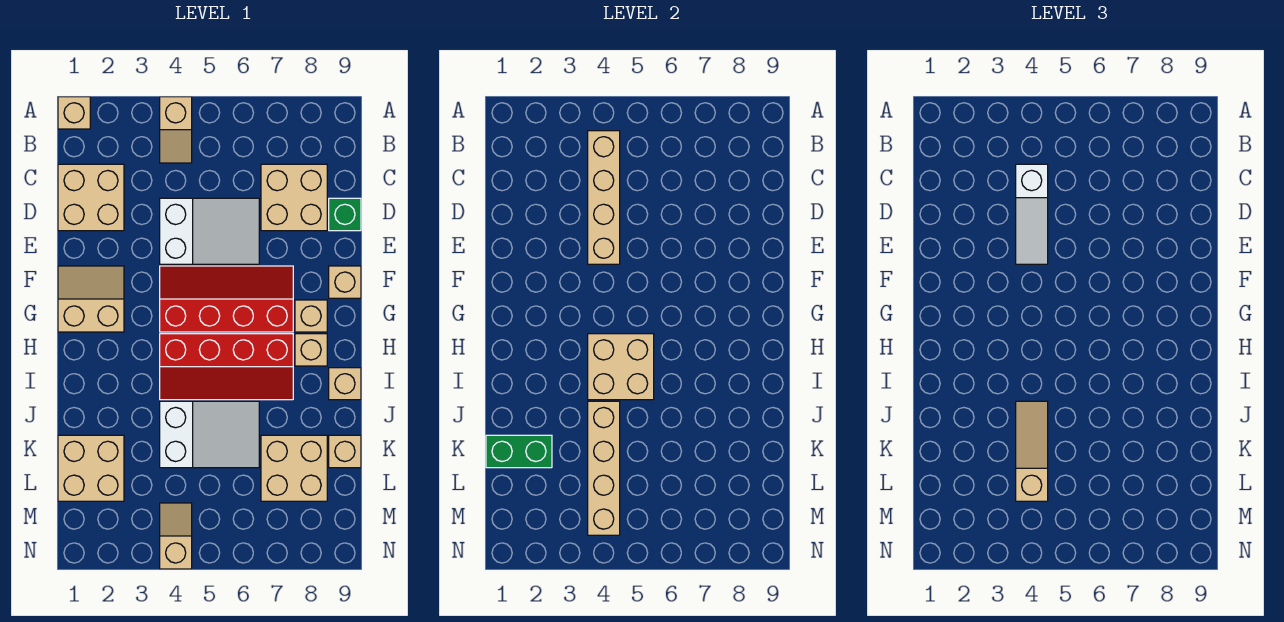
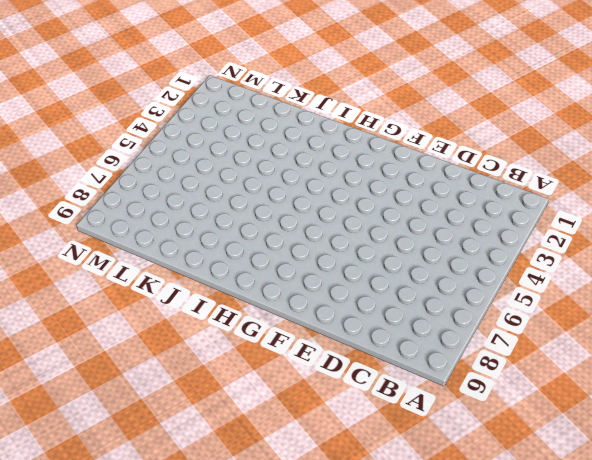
none -> tan 1x1 brick [58,97,90,129]
none -> tan 1x2 slope [160,97,192,163]
none -> tan 2x2 brick [58,164,124,231]

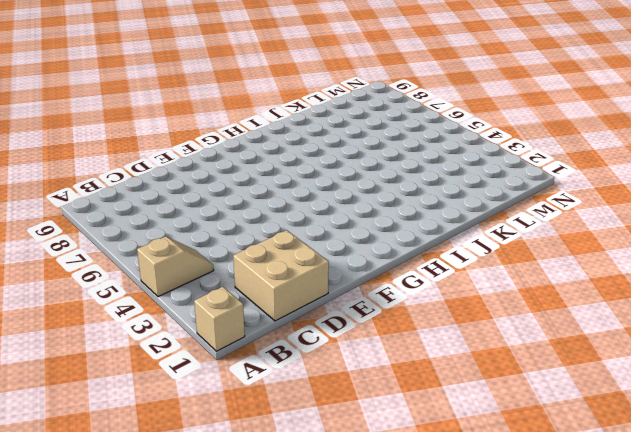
none -> tan 2x2 brick [261,164,327,231]
none -> white 2x3 slope [160,198,259,264]
none -> green 1x1 brick [329,198,361,231]

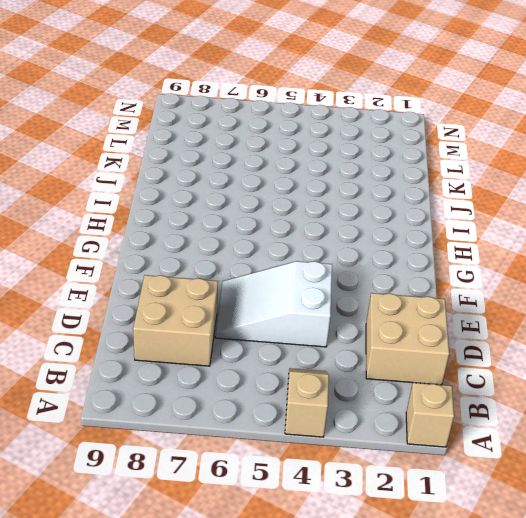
none -> green 1x1 brick [329,198,361,231]
none -> tan 2x2 slope [58,266,124,332]
none -> red 2x4 slope [160,266,293,332]

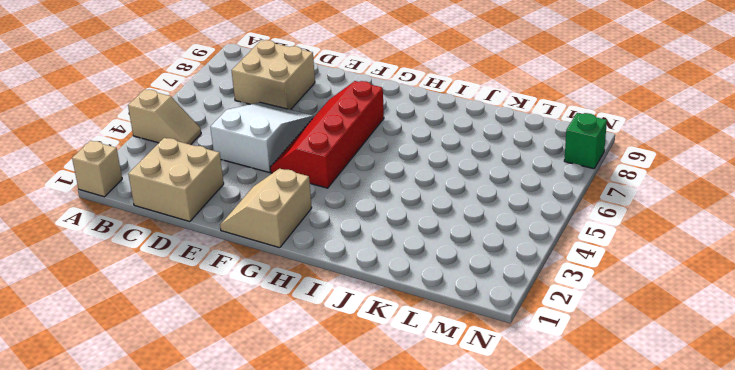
green 1x1 brick [564,113,607,169] -> green 1x1 brick moved to [329,198,361,231]
none -> tan 1x1 brick [329,266,361,298]
none -> tan 1x1 brick [295,300,327,332]
none -> red 2x4 slope [160,334,293,400]

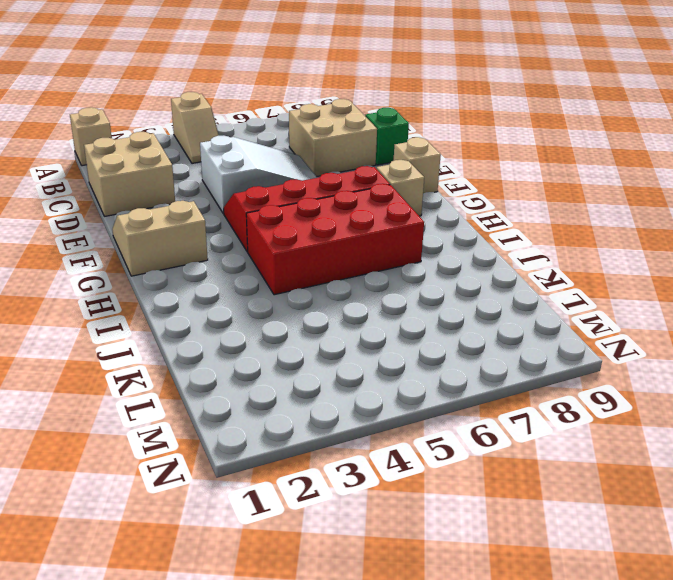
red 2x4 brick [246,184,424,295] -> red 2x4 slope [160,334,293,400]
none -> tan 1x1 brick [295,334,327,366]
none -> tan 1x1 brick [329,368,361,400]
none -> white 2x3 slope [160,401,259,468]

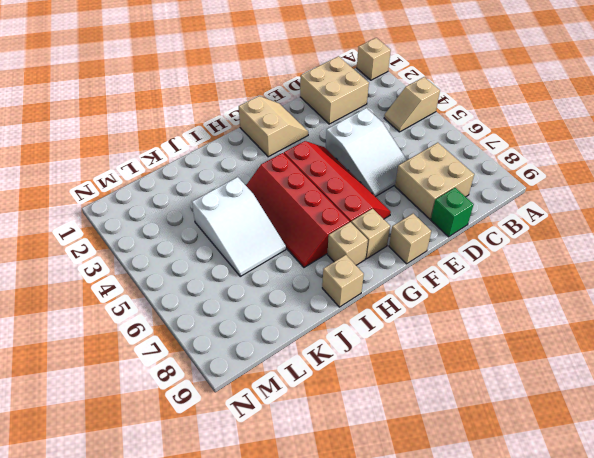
none -> tan 2x2 brick [58,435,124,501]
none -> tan 2x2 brick [261,435,327,501]
none -> tan 1x1 brick [329,435,361,468]

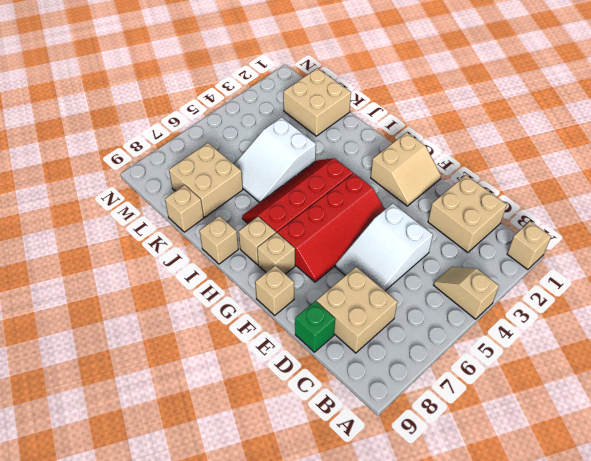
none -> tan 1x2 slope [160,503,192,569]
none -> tan 1x4 brick [588,131,620,264]
none -> tan 2x2 brick [588,334,654,400]

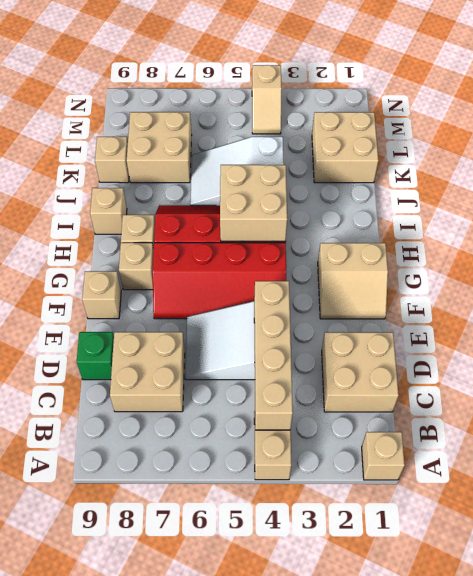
none -> tan 1x4 brick [588,401,620,535]
none -> green 1x2 brick [486,435,552,468]
none -> white 1x3 slope [1016,164,1048,264]

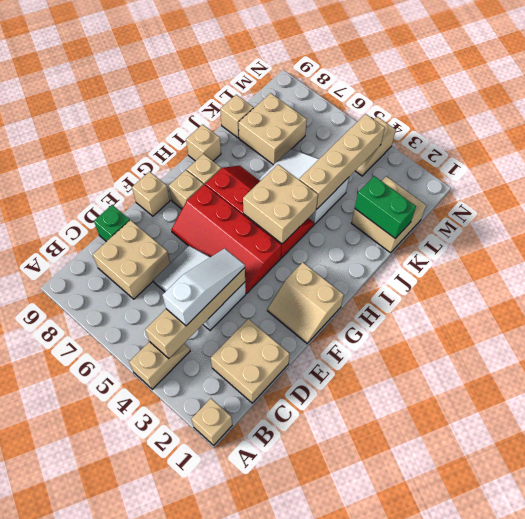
none -> tan 1x3 slope [1016,401,1048,501]

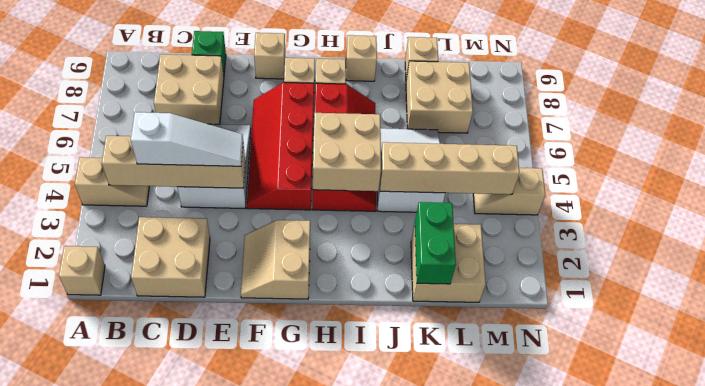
none -> tan 1x3 slope [1016,401,1048,501]

